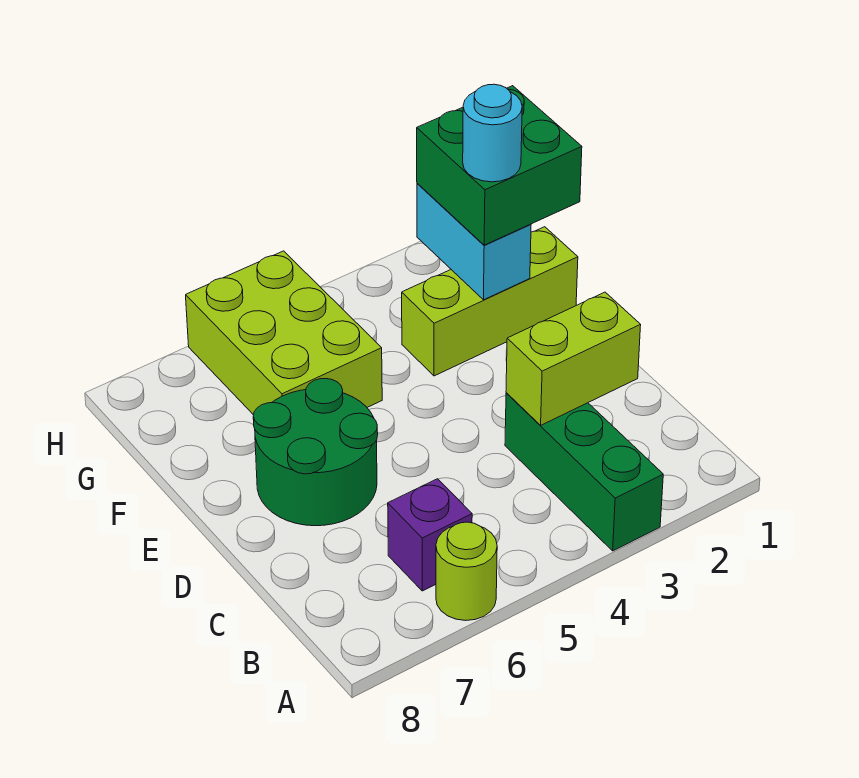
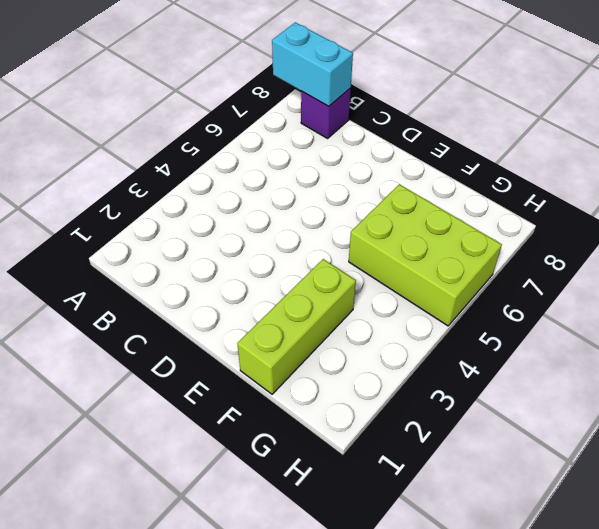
cyan 1x2 brick [272,22,353,106] -> cyan 1x2 brick moved to [417,183,531,300]
purple 1x1 brick [301,88,351,138] -> purple 1x1 brick moved to [388,479,472,591]
none -> green 1x3 brick [505,393,663,551]
none -> lime 1x1 round brick [436,522,497,621]

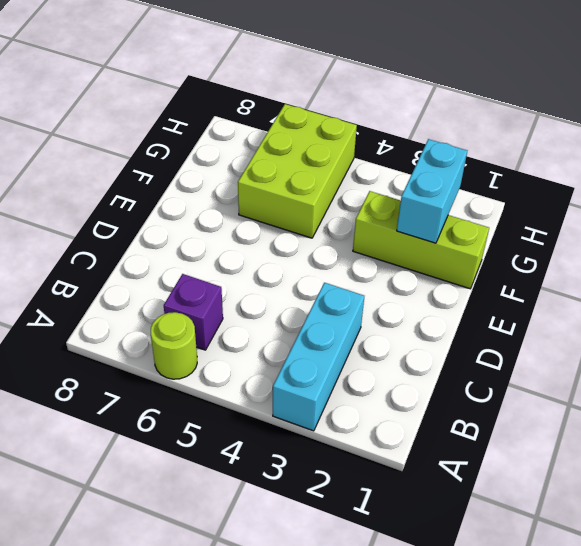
cyan 1x3 brick [273,283,364,431] -> green 1x3 brick [505,393,663,551]
none -> green 2x2 round brick [253,379,378,526]
none -> lime 1x2 brick [506,292,641,426]

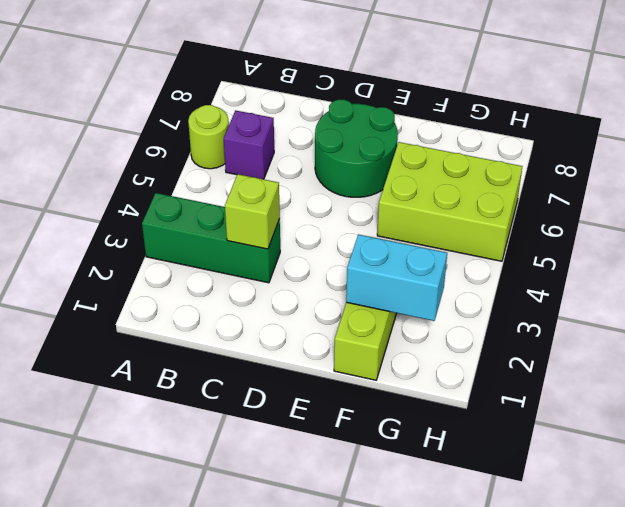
lime 1x1 brick [225,174,280,249] -> lime 1x2 brick [506,292,641,426]
none -> green 2x2 brick [417,86,582,245]
none -> cyan 1x1 round brick [463,84,522,182]

